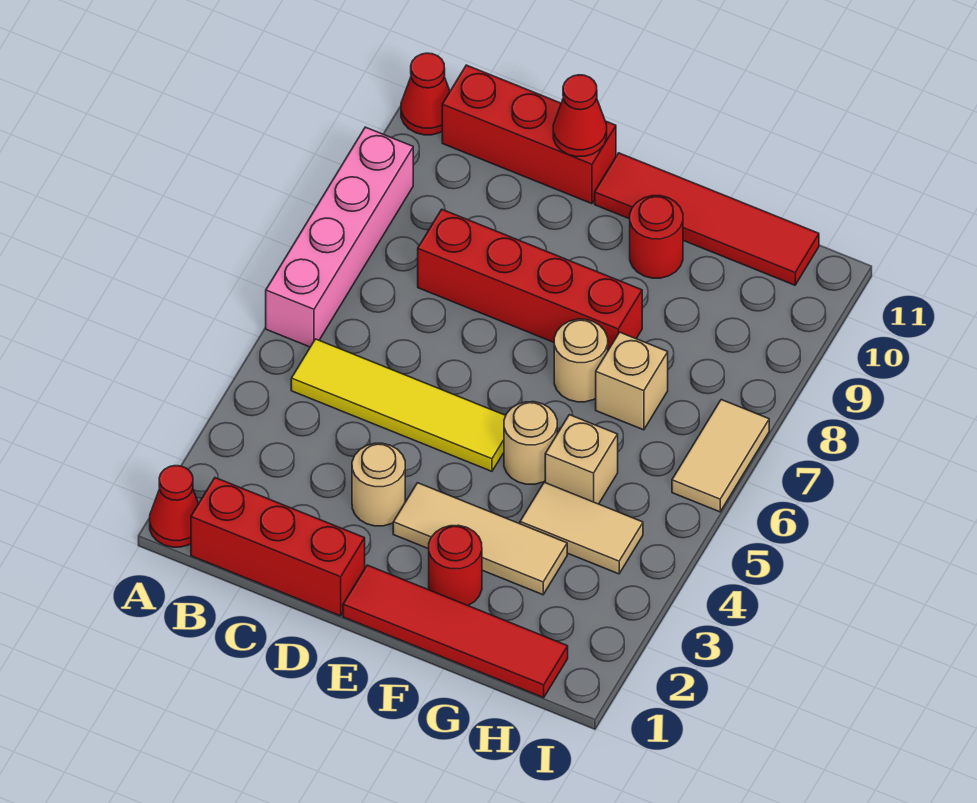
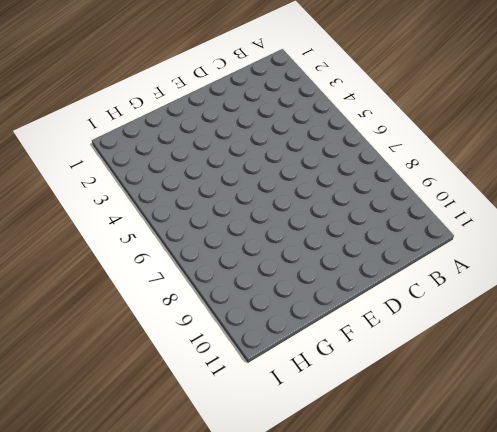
none -> red 1x1 cone [150,466,198,547]
none -> pink 1x4 brick [266,127,413,347]
none -> red 1x1 cone [401,53,450,135]

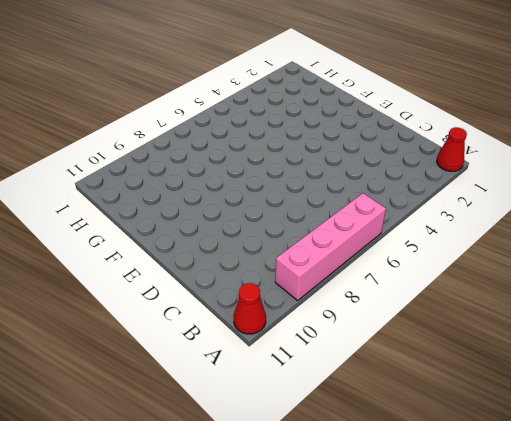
none -> red 1x3 brick [191,478,365,616]
none -> yellow 1x4 tile [291,339,506,471]
none -> red 1x3 brick [442,65,616,204]

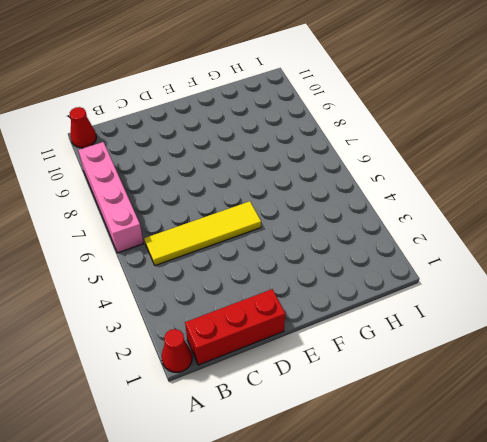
none -> red 1x3 brick [442,65,616,204]
none -> red 1x4 brick [418,209,642,350]
none -> tan 1x1 round brick [352,443,405,526]

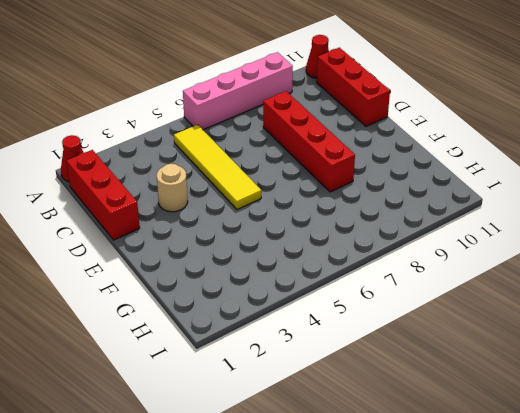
none -> red 1x4 tile [343,565,568,698]
none -> tan 1x3 tile [393,483,567,595]
none -> red 1x4 tile [595,153,819,285]

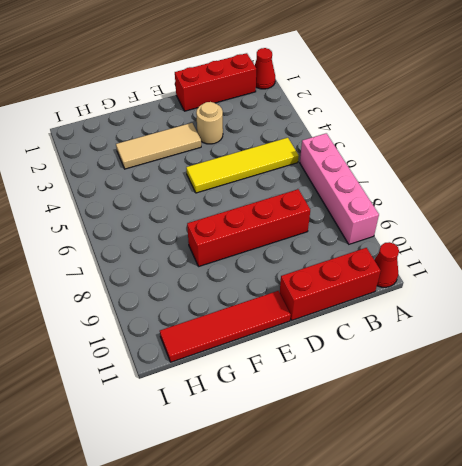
none -> red 1x4 tile [343,565,568,698]
none -> red 1x1 round brick [429,525,482,605]
none -> tan 1x1 round brick [504,402,557,484]

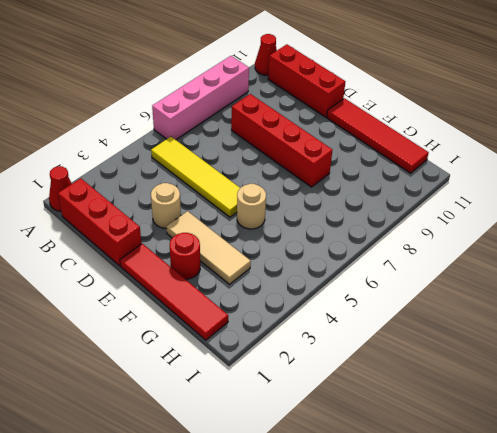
none -> tan 1x1 round brick [554,319,608,402]
none -> red 1x1 round brick [630,196,683,278]
none -> tan 1x2 tile [520,482,643,574]

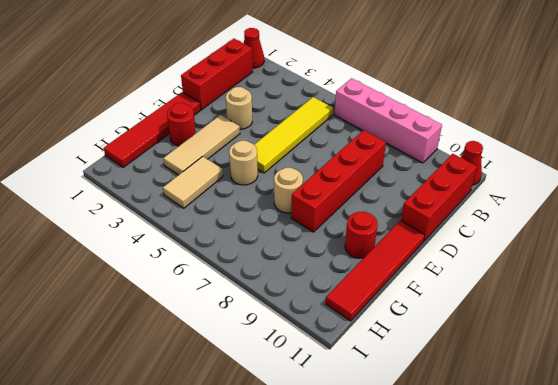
none -> tan 1x1 brick [545,415,618,504]
none -> tan 1x1 brick [596,332,668,430]
none -> tan 1x2 tile [672,400,769,512]

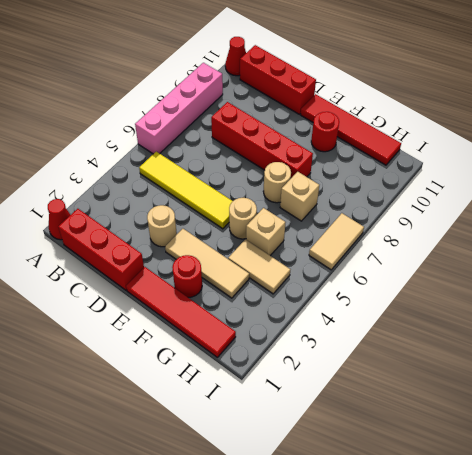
none -> red 1x1 cone [553,75,607,157]

